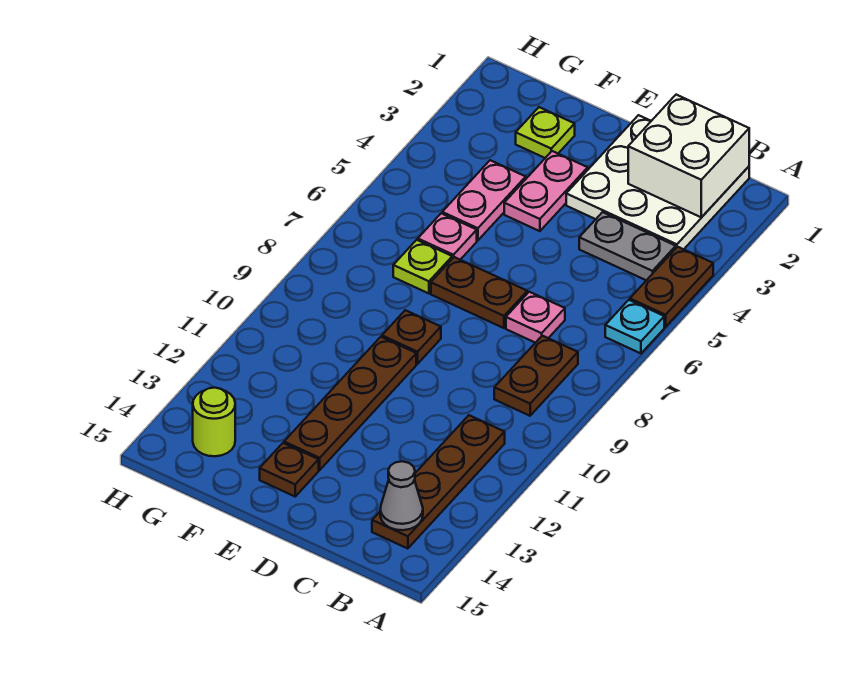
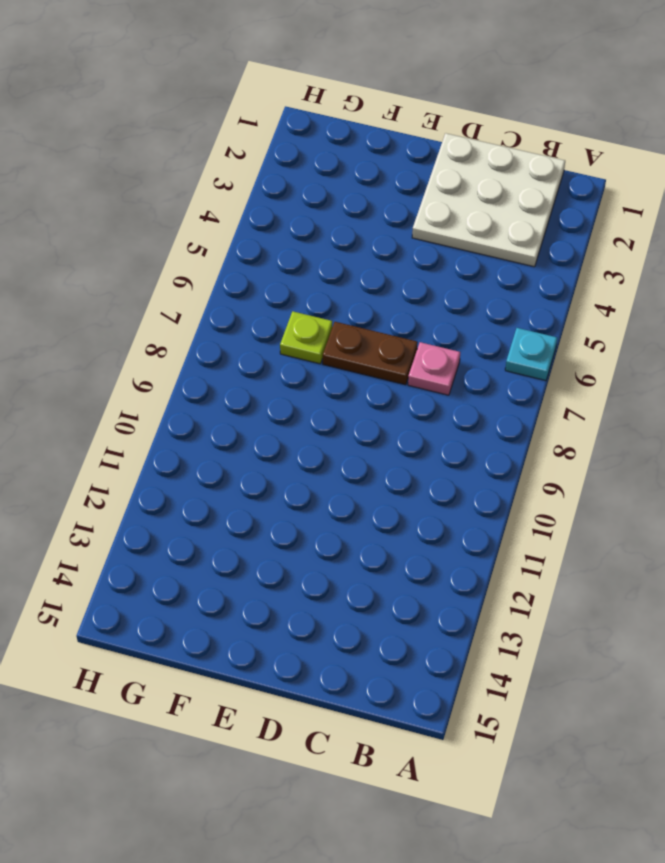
none -> brown 1x2 plate [630,247,713,327]
none -> grey 1x2 plate [579,212,676,280]
none -> brown 1x2 plate [494,336,578,416]

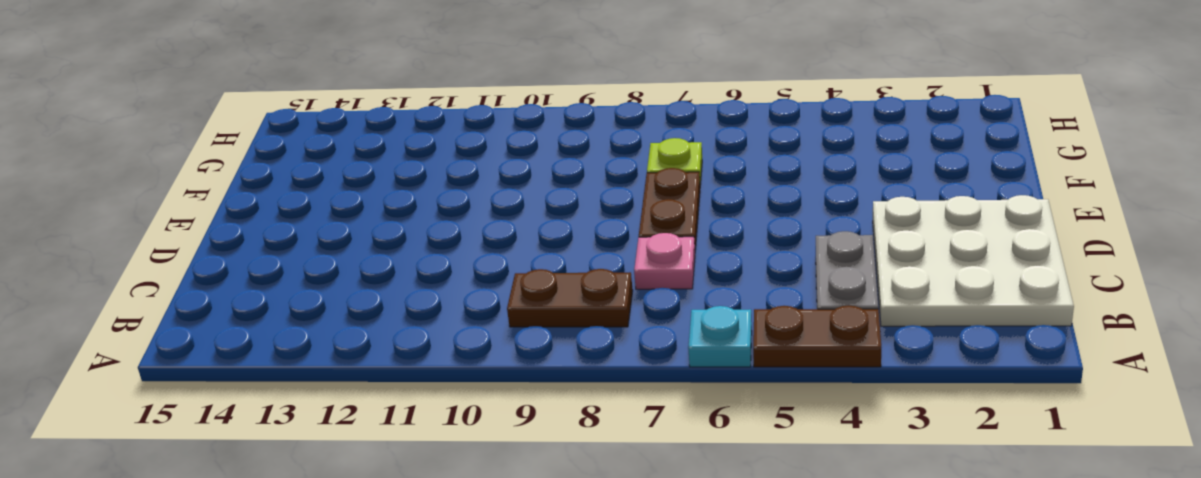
none -> brown 1x4 plate [372,415,505,549]
none -> pink 1x2 plate [504,151,588,231]
none -> brown 1x1 plate [382,310,441,364]

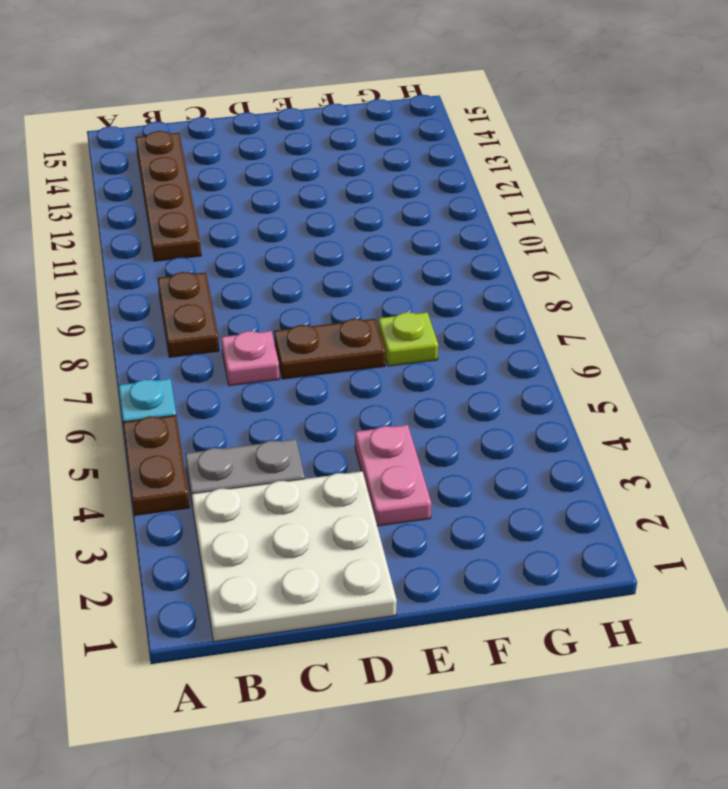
none -> brown 1x1 plate [382,310,441,364]
none -> brown 1x4 plate [284,337,416,470]
none -> brown 1x1 plate [260,443,319,496]

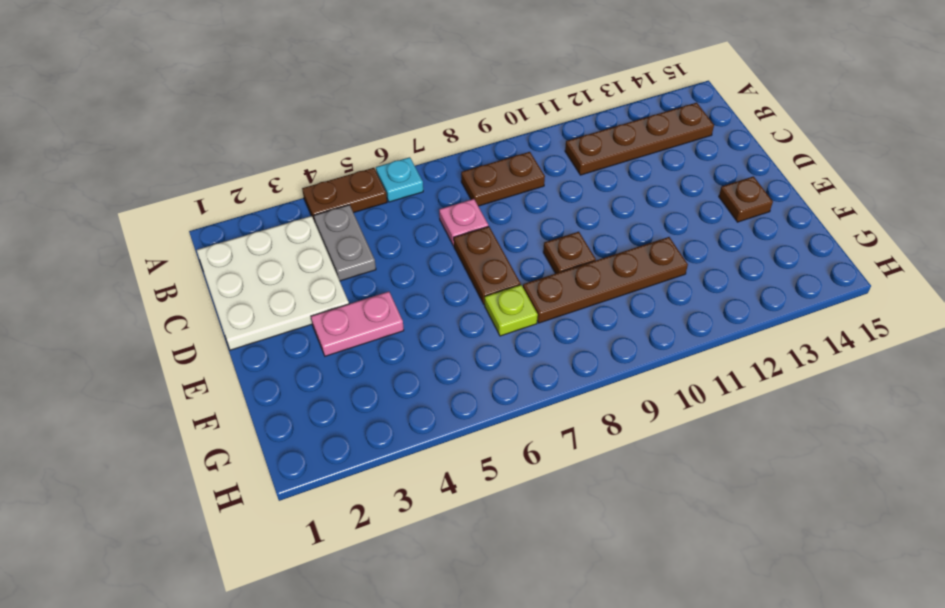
brown 1x4 plate [523,237,688,323] -> brown 1x4 plate moved to [284,337,416,470]
none -> lime 1x1 plate [516,107,575,158]
none -> pink 1x2 plate [442,160,526,240]
none -> pink 1x1 plate [418,213,477,260]

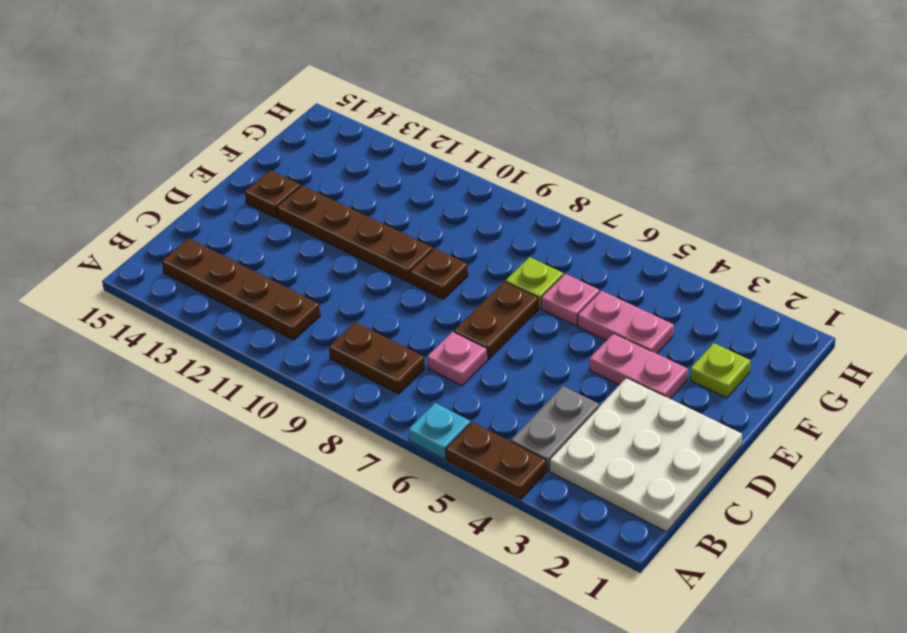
none -> lime 1x1 round brick [193,388,235,456]
none -> white 2x2 brick [628,95,749,217]
none -> grey 1x1 cone [380,461,423,530]

